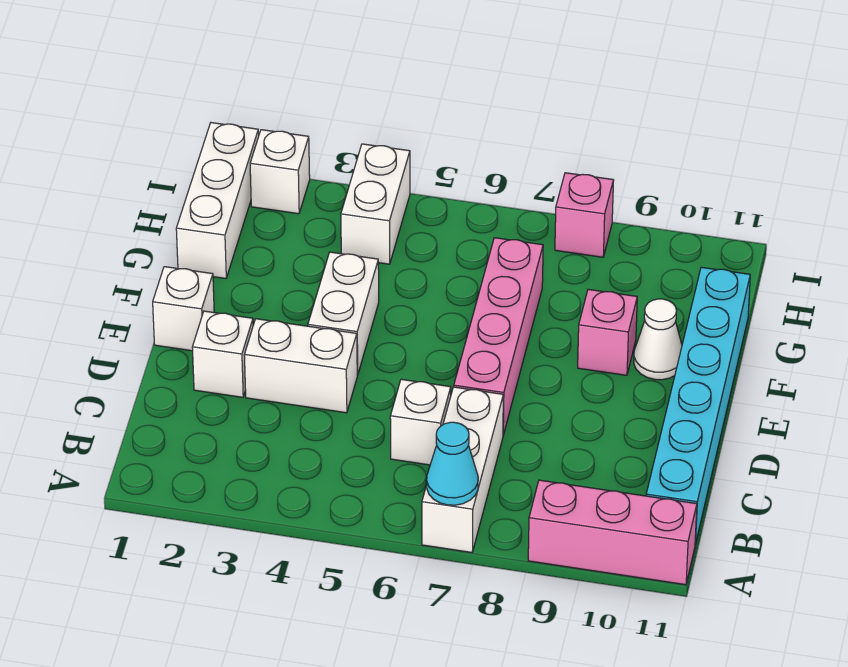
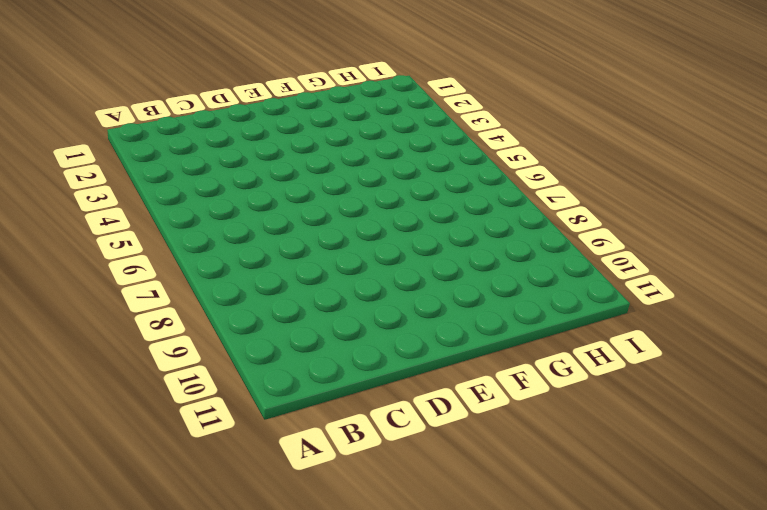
none -> white 1x3 brick [422,387,503,552]
none -> pink 1x3 brick [528,480,697,585]
none -> cyan 1x6 brick [646,267,750,544]

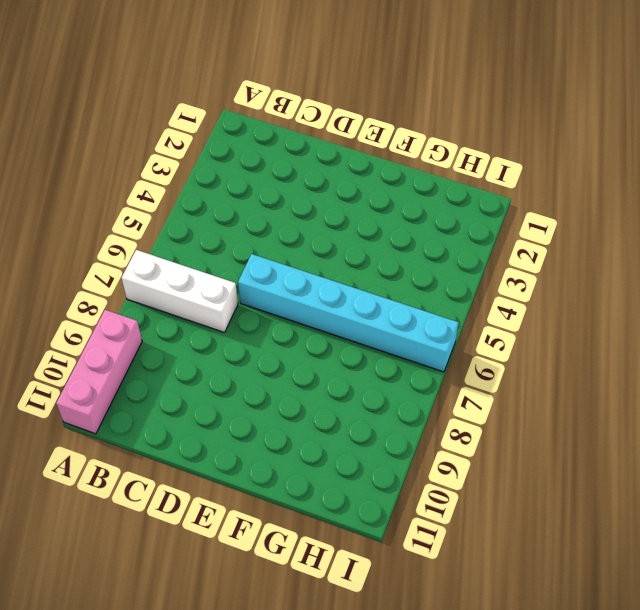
cyan 1x6 brick [238,254,459,372] -> cyan 1x6 brick moved to [646,267,750,544]
none -> white 1x1 brick [390,379,451,465]
none -> white 1x1 brick [192,311,253,397]
none -> white 1x2 brick [244,319,357,413]

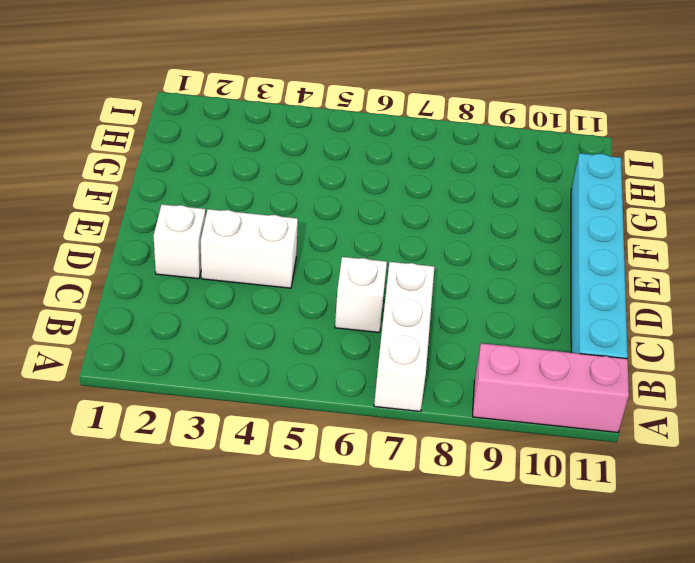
none -> pink 1x4 brick [454,238,543,435]
none -> white 1x1 brick [153,267,214,351]
none -> white 1x2 brick [308,252,379,375]

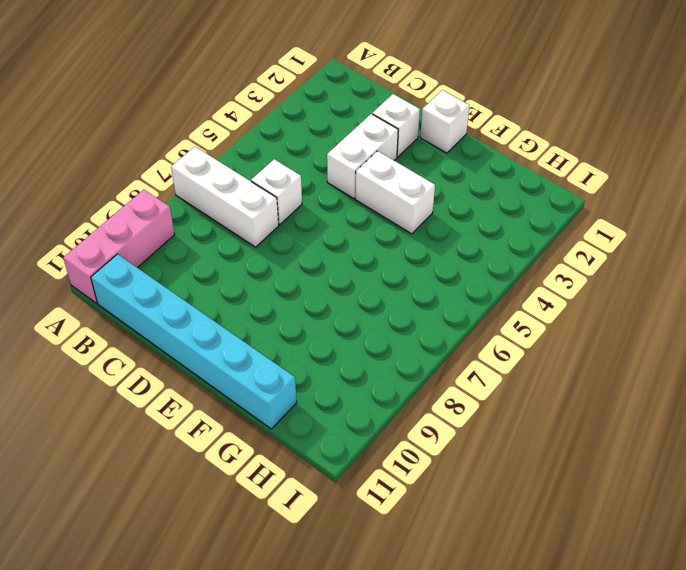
none -> pink 1x4 brick [454,238,543,435]
none -> pink 1x1 brick [578,289,637,375]
none -> white 1x1 cone [634,299,682,380]

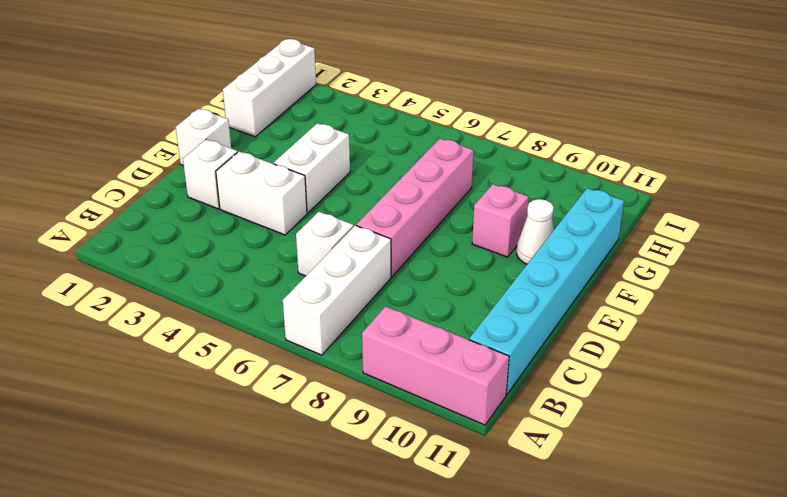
none -> white 1x2 brick [341,144,410,264]
none -> white 1x1 brick [250,130,310,214]
none -> pink 1x1 brick [555,173,614,257]

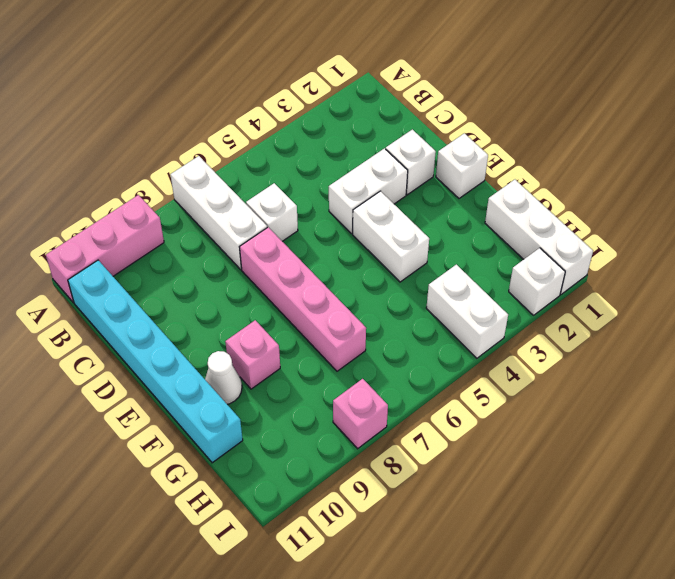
none -> cyan 1x1 cone [427,422,478,505]

